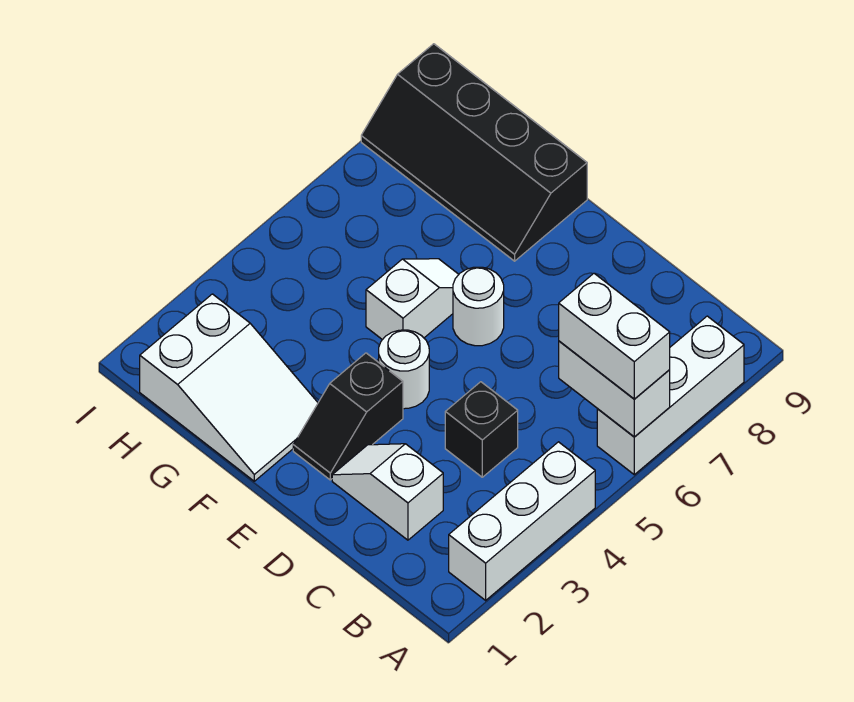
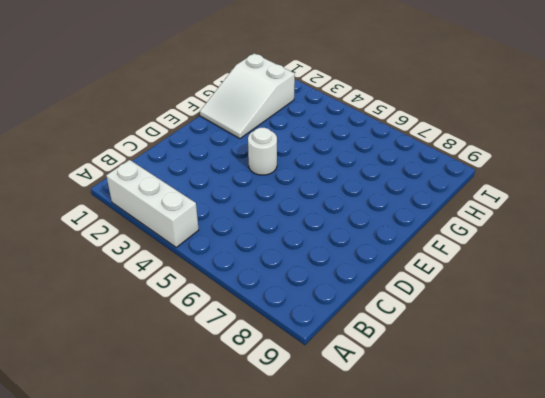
none -> white 1x3 brick [597,316,744,475]
none -> white 1x2 slope [332,444,443,540]
none -> black 1x1 brick [445,382,518,477]

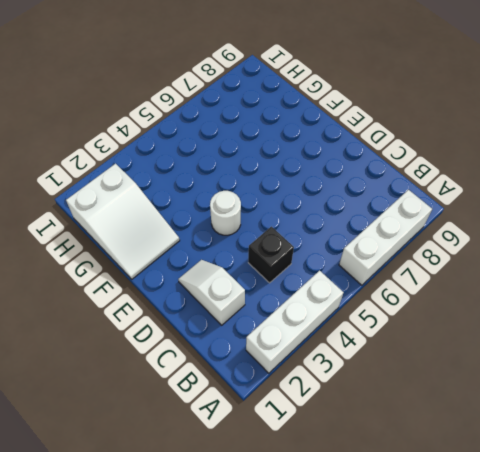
none -> black 1x2 slope [293,353,403,480]
none -> white 1x1 round brick [453,267,504,346]
none -> white 1x2 slope [366,259,459,340]

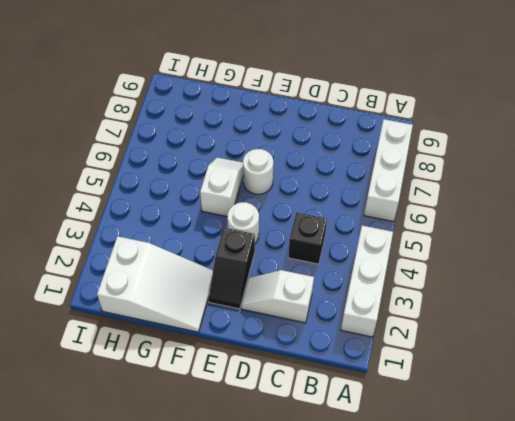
none -> black 2x4 slope [361,44,587,261]
none -> white 1x2 brick [559,341,670,437]
none -> white 1x2 brick [559,273,670,399]

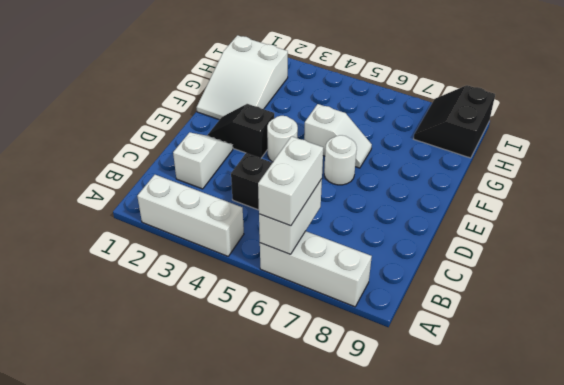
black 2x2 slope [414,85,495,158] -> black 2x4 slope [361,44,587,261]

